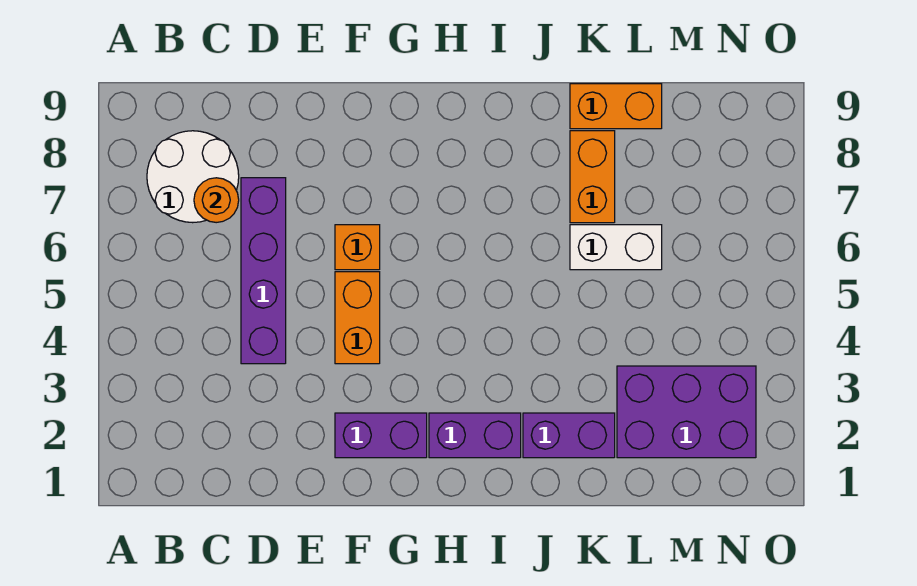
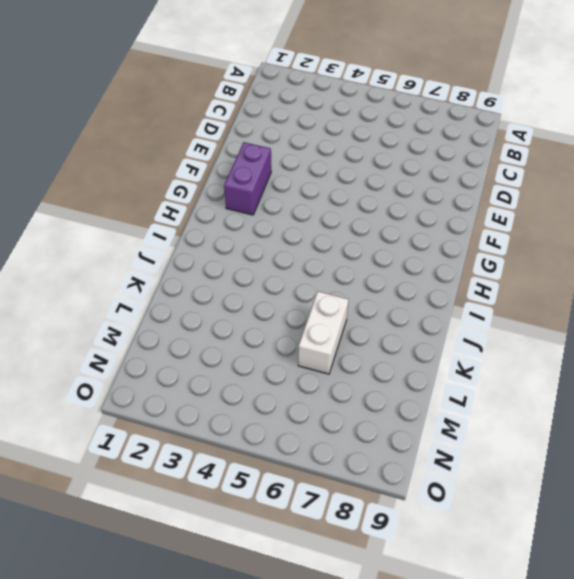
none -> white 2x2 round brick [147,131,239,223]
none -> purple 1x4 brick [241,178,286,364]
none -> orange 1x2 brick [335,272,380,364]

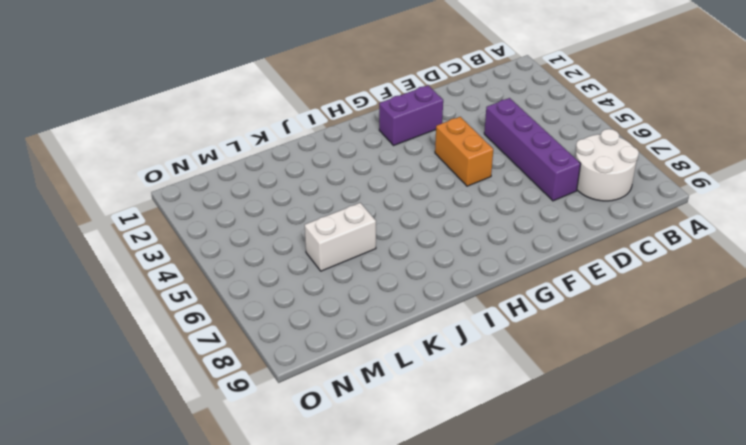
none -> orange 1x1 brick [335,225,380,270]
none -> purple 1x2 brick [429,413,521,458]
none -> purple 1x2 brick [523,413,615,458]

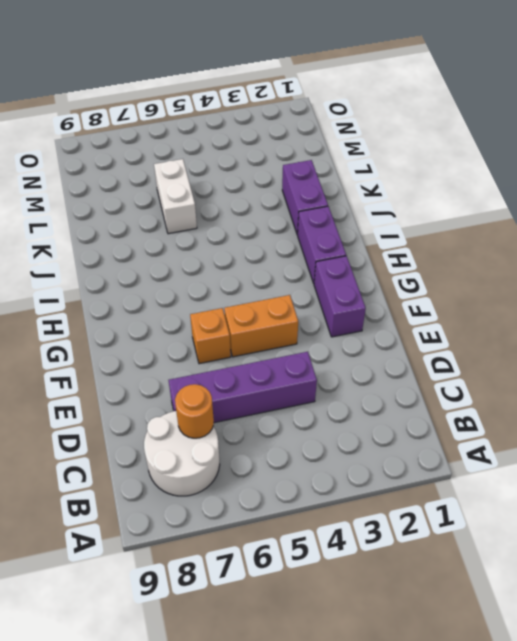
none -> orange 1x2 brick [570,131,615,223]
none -> orange 1x2 brick [570,84,662,129]
none -> purple 2x3 brick [617,366,756,458]

